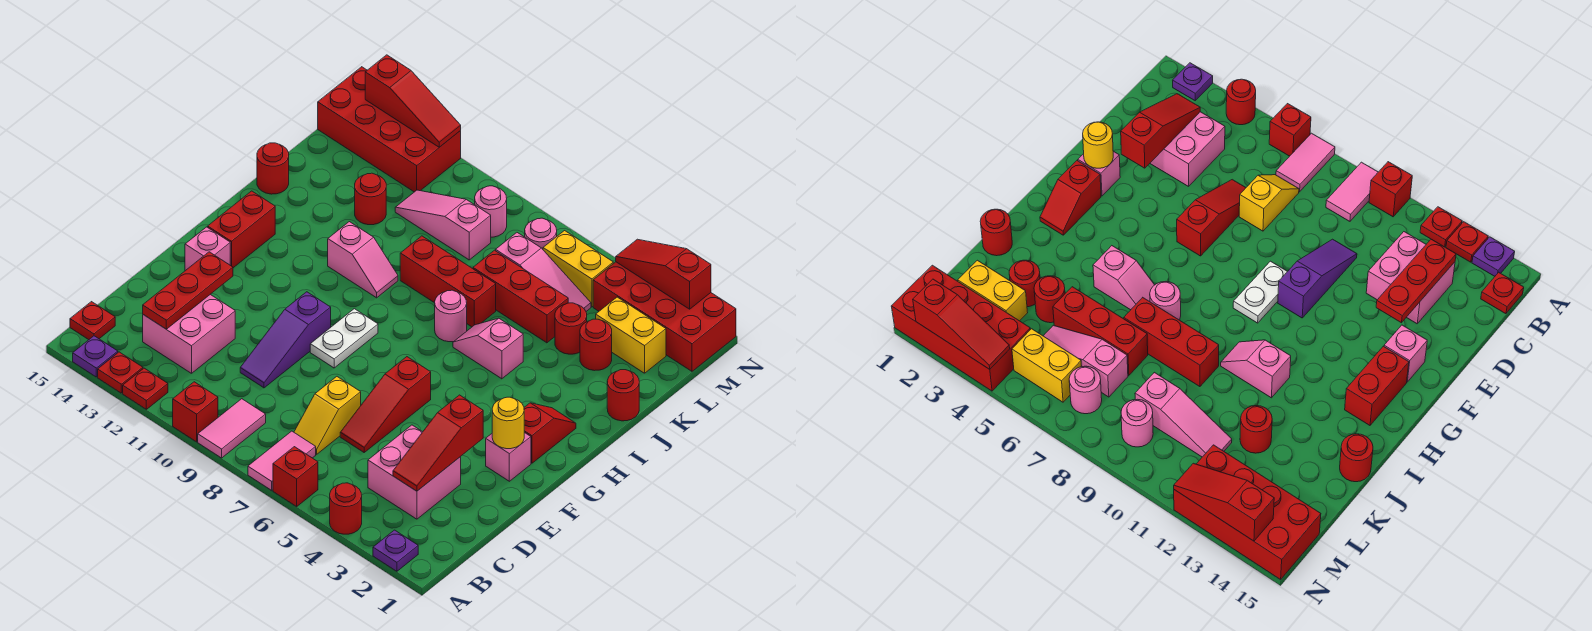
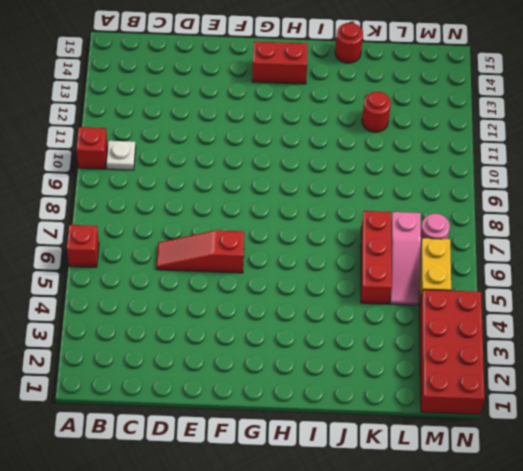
white 1x1 plate [106,141,136,170] -> none
none -> purple 1x1 plate [373,530,418,571]
none -> red 1x1 round brick [330,483,362,534]
none -> pink 1x2 tile [248,431,316,490]
none -> pink 1x2 tile [198,399,266,458]

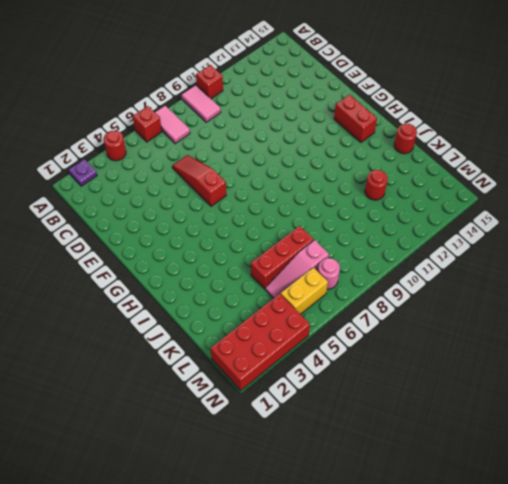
none -> red 1x1 plate [123,368,168,409]
none -> red 1x1 plate [98,352,143,393]
none -> purple 1x1 plate [73,336,118,377]
none -> red 1x1 plate [70,302,115,340]

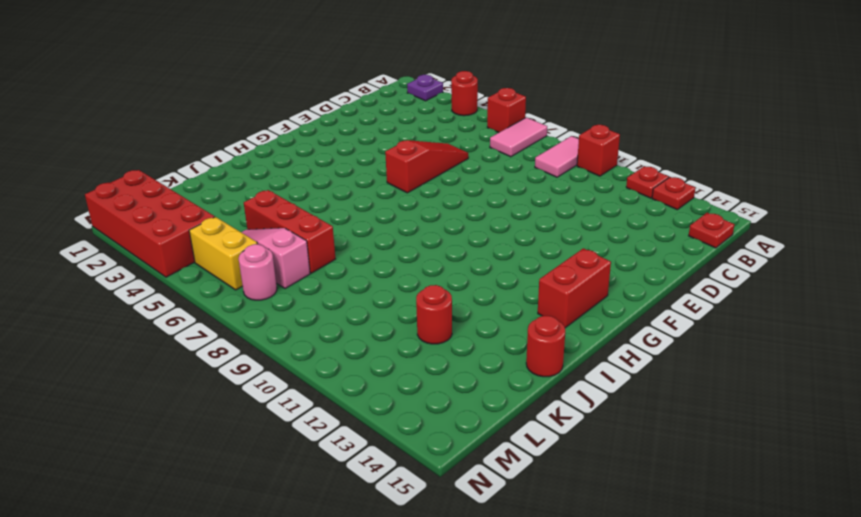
none -> purple 1x1 plate [73,336,118,377]
none -> pink 2x2 brick [368,425,461,519]
none -> yellow 1x2 slope [294,377,361,454]
none -> pink 2x2 brick [143,294,235,373]

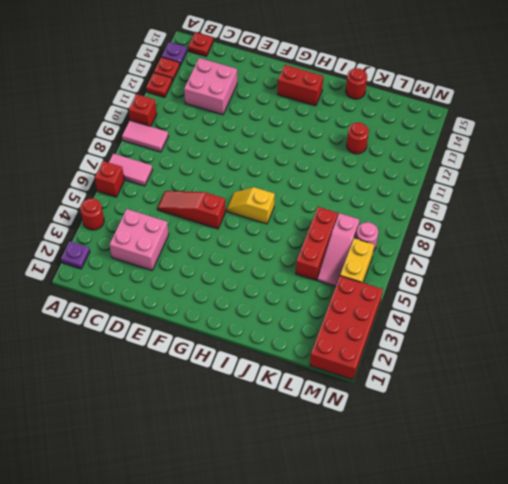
yellow 1x2 slope [227,187,275,224] -> yellow 1x2 slope moved to [294,377,361,454]
none -> purple 1x3 slope [240,292,331,388]
none -> pink 1x1 brick [486,432,531,481]
none -> white 1x2 plate [310,309,378,368]
none -> pink 1x1 brick [185,227,230,271]

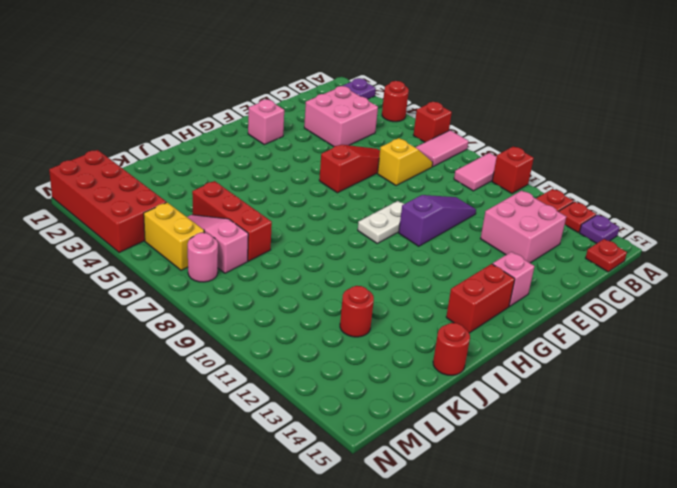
none -> red 1x2 slope [524,403,576,463]
none -> pink 1x2 slope [453,318,523,379]
none -> pink 1x1 round brick [435,290,467,342]
none -> pink 1x2 slope [328,222,398,298]

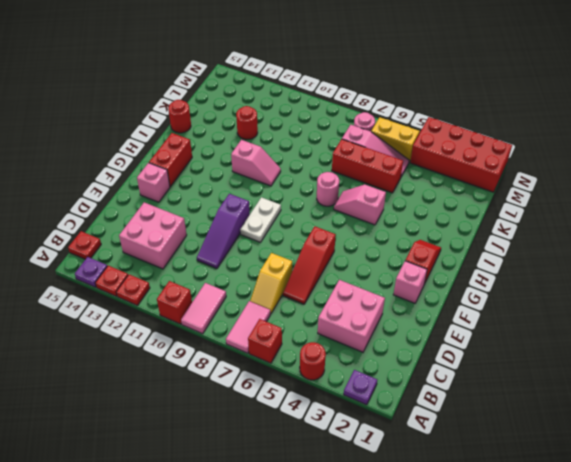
none -> red 1x1 round brick [607,370,639,421]
none -> red 1x3 brick [400,236,496,327]
none -> red 1x1 round brick [580,319,612,371]
none -> red 1x1 round brick [555,303,587,354]

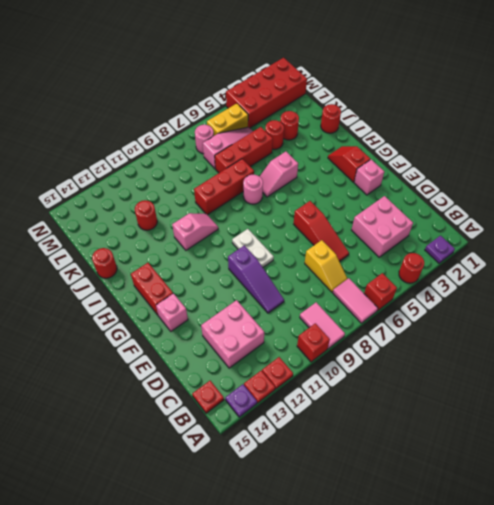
none -> yellow 1x2 brick [596,297,666,373]
none -> pink 1x3 slope [395,190,491,260]
none -> pink 1x1 round brick [475,186,507,237]
none -> red 2x4 brick [318,67,461,192]

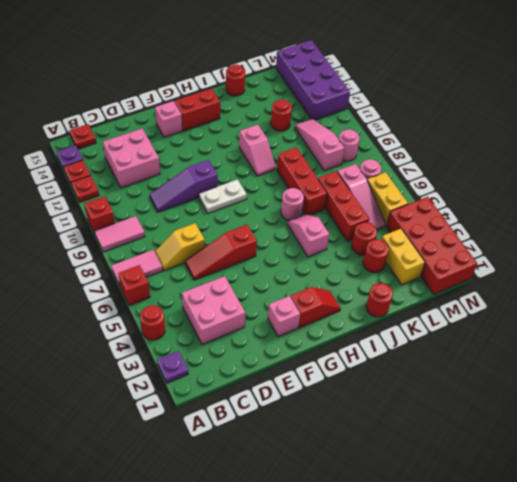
purple 2x4 brick [276,40,350,120] -> red 2x4 brick [318,67,461,192]
none -> red 1x3 slope [393,395,483,491]
none -> red 1x3 plate [143,252,233,329]
none -> yellow 1x1 round brick [492,397,524,449]
none -> red 1x3 slope [616,239,711,309]

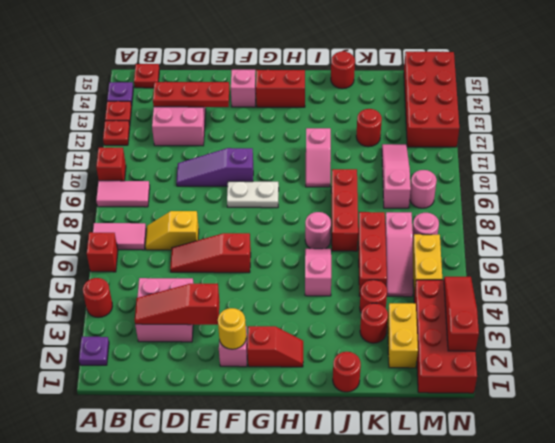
none -> red 1x3 slope [365,55,461,147]

